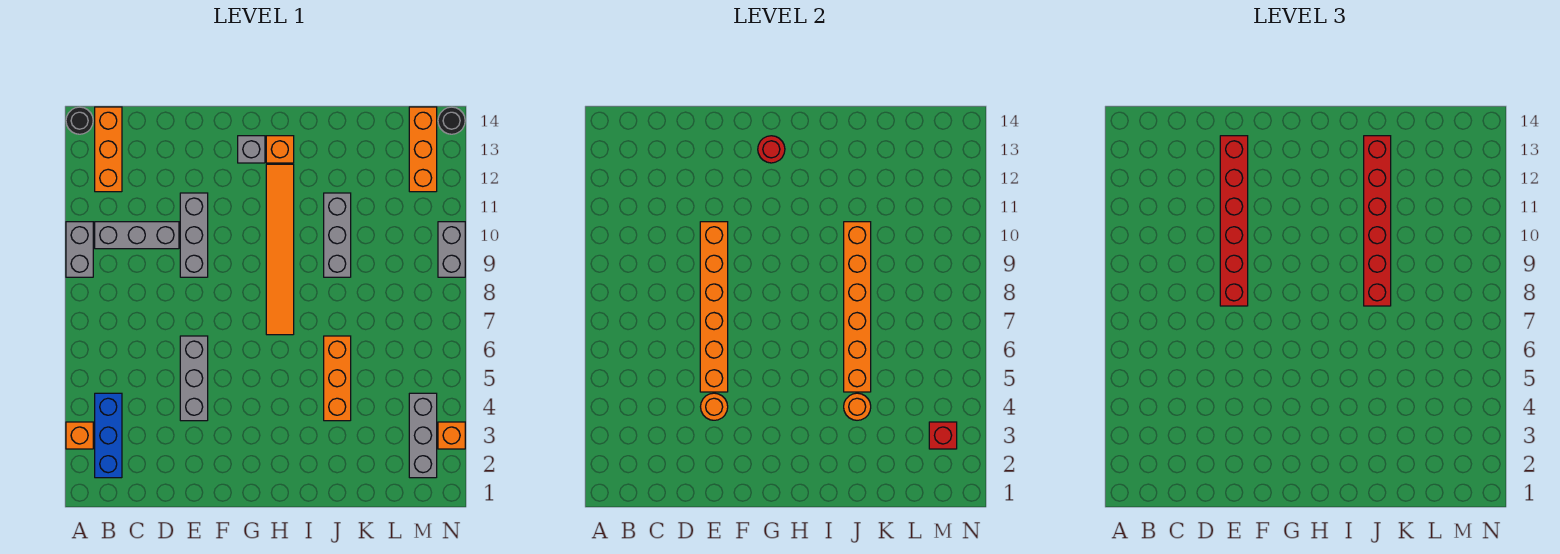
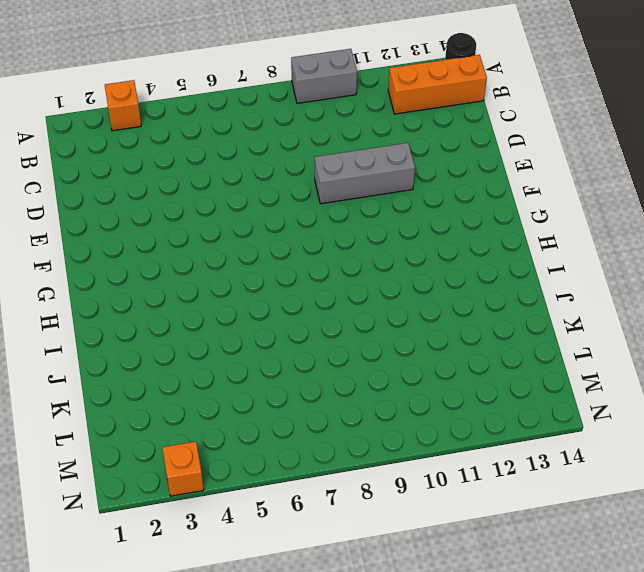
none -> blue 1x3 brick [95,393,122,478]
none -> grey 1x3 brick [95,222,179,249]
none -> grey 1x3 brick [180,336,208,421]

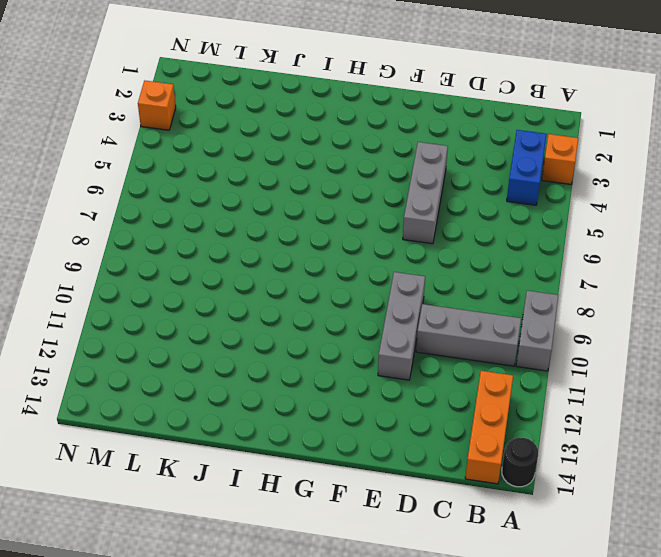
blue 1x2 brick [507,130,547,205] -> blue 1x3 brick [95,393,122,478]
none -> grey 1x1 brick [238,136,265,163]
none -> orange 1x6 tile [266,164,294,335]
none -> orange 1x1 brick [266,136,294,163]

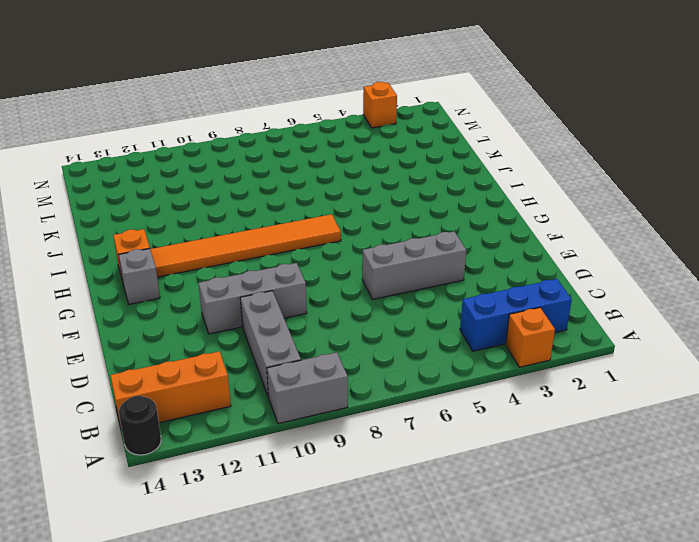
none -> orange 1x3 brick [324,336,351,421]
none -> grey 1x3 brick [324,193,351,277]
none -> grey 1x3 brick [409,393,437,478]

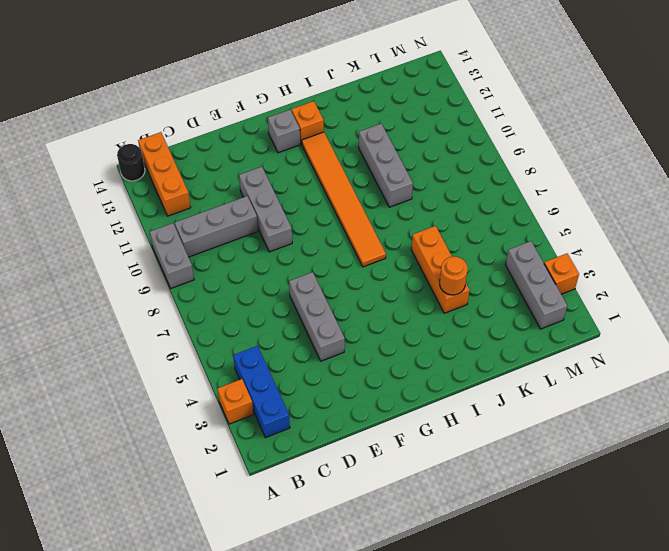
none -> orange 1x3 brick [409,107,437,192]
none -> grey 1x2 brick [438,222,465,277]
none -> black 1x1 round brick [438,107,465,134]

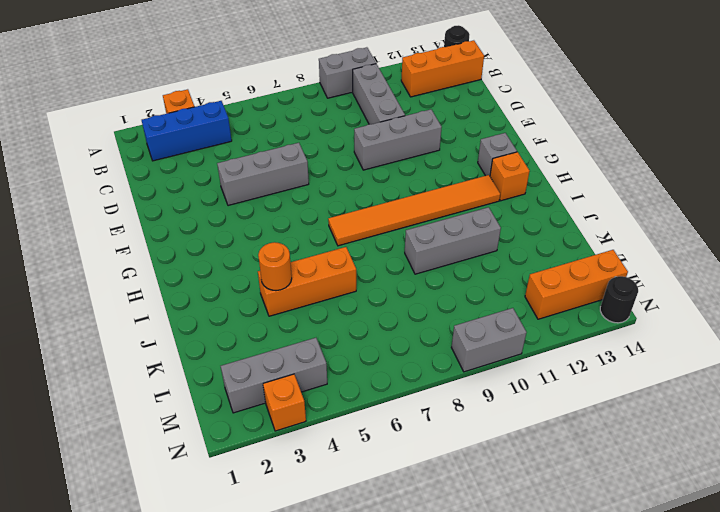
none -> orange 1x1 round brick [701,393,728,420]
none -> orange 1x6 brick [700,222,728,392]
none -> red 1x1 round brick [758,136,785,163]

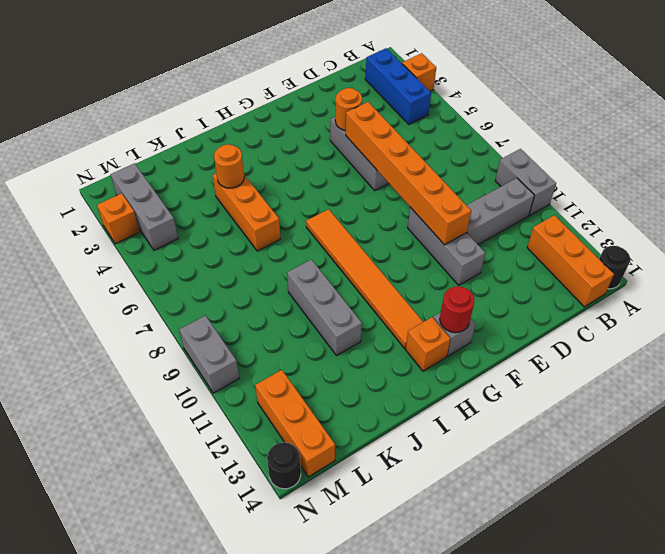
none -> orange 1x6 brick [844,222,871,392]
none -> red 1x1 brick [929,422,957,449]
none -> red 1x6 brick [1220,136,1248,306]

